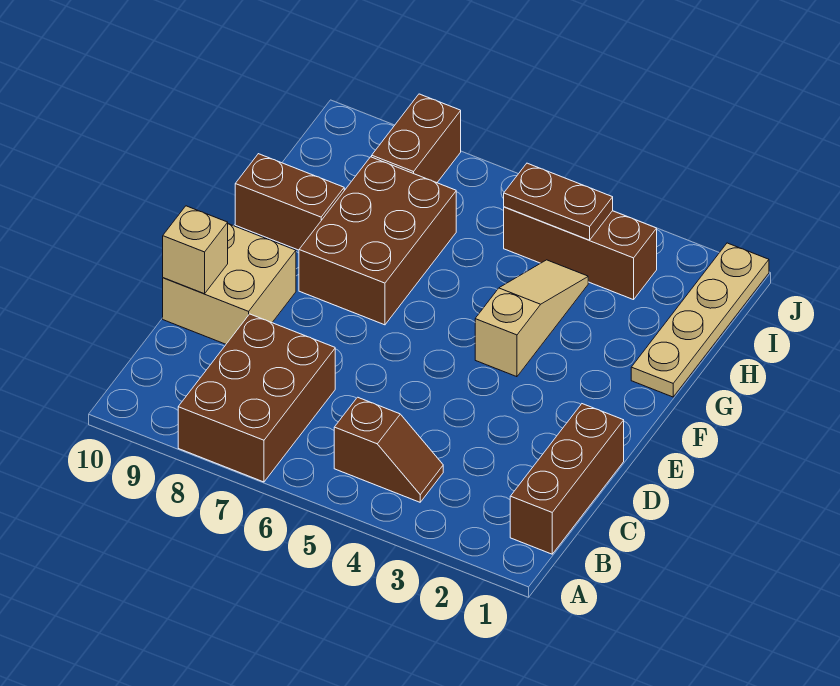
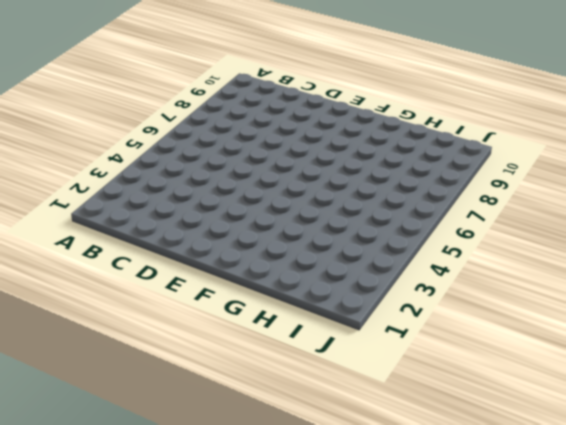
none -> brown 2x3 brick [178,314,335,482]
none -> brown 1x3 brick [510,404,624,554]
none -> brown 1x2 slope [334,397,443,502]

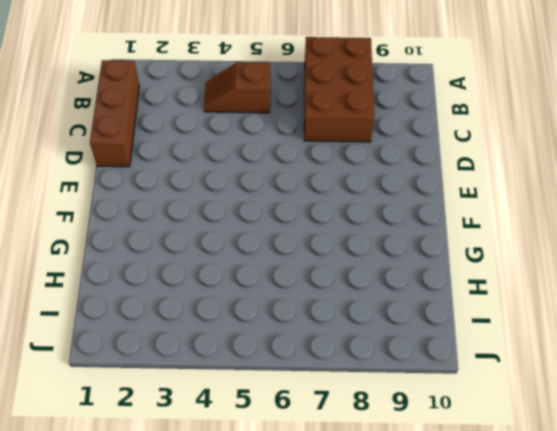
none -> tan 2x2 brick [163,224,296,344]
none -> tan 1x3 slope [475,260,588,377]
none -> brown 2x3 brick [299,157,456,325]

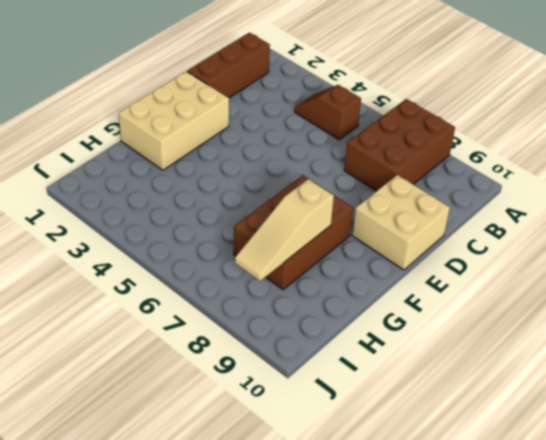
tan 2x3 brick [119,71,229,170] -> tan 1x4 plate [631,243,769,397]
tan 1x3 slope [235,179,334,281] -> tan 1x3 slope moved to [475,260,588,377]
none -> brown 1x2 brick [235,154,344,250]
none -> brown 1x3 brick [504,207,657,300]
none -> brown 1x2 brick [372,94,461,183]

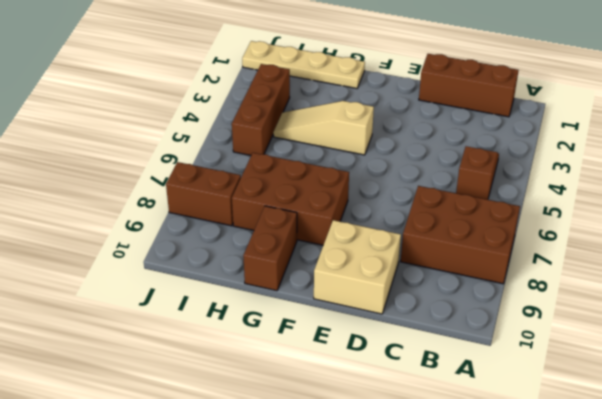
none -> tan 1x1 brick [163,206,228,294]
none -> brown 1x2 plate [504,163,613,240]

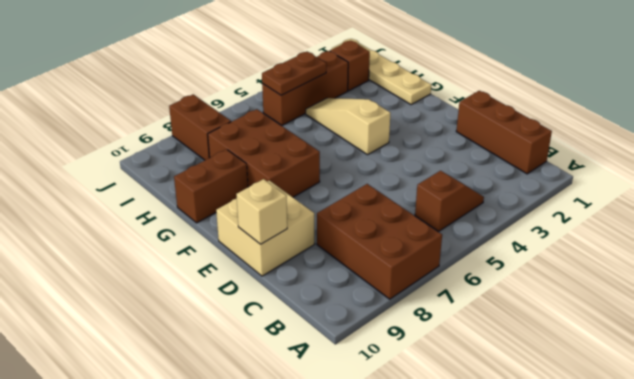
brown 1x1 brick [330,40,370,91] -> none

